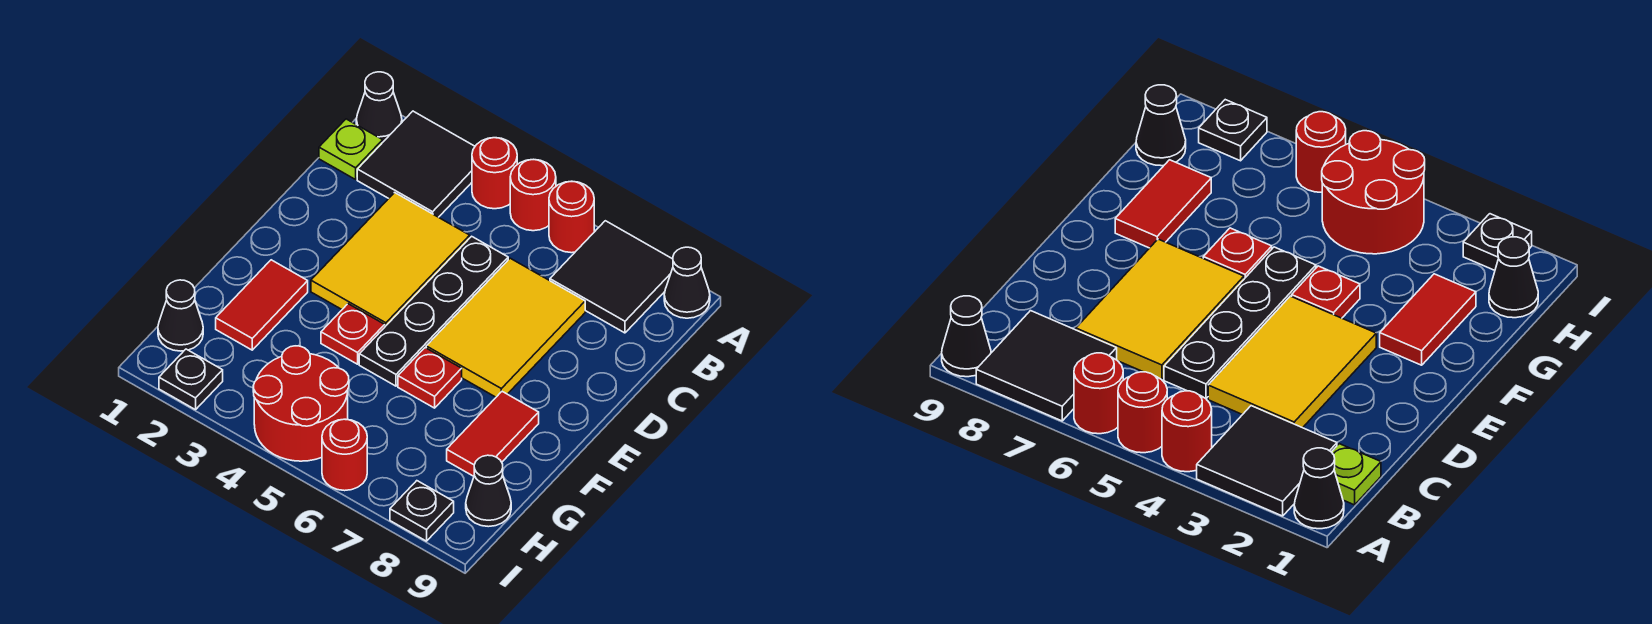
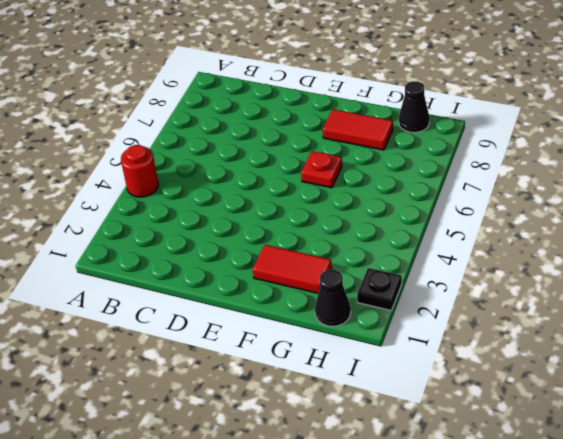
none -> black 1x1 cone [356,72,402,142]
none -> black 2x2 tile [357,111,475,217]
none -> red 1x1 round brick [510,160,556,231]

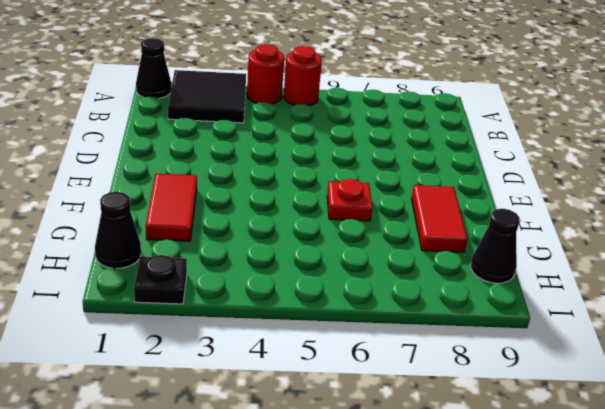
none -> red 1x1 round brick [549,181,594,253]
none -> black 2x2 tile [550,221,673,333]
none -> black 1x1 cone [664,247,710,318]

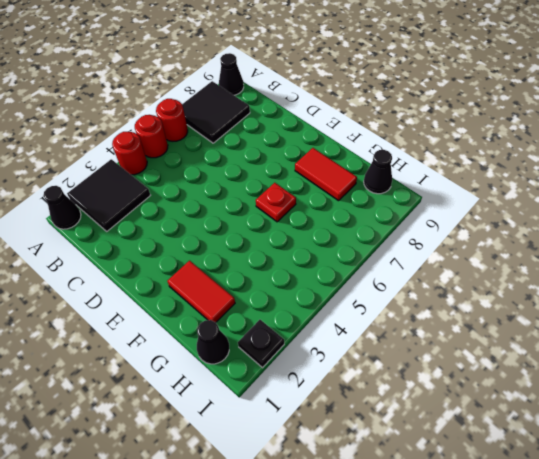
none -> lime 1x1 plate [319,119,383,179]
none -> yellow 2x3 tile [311,193,470,326]
none -> black 1x4 plate [359,236,508,386]

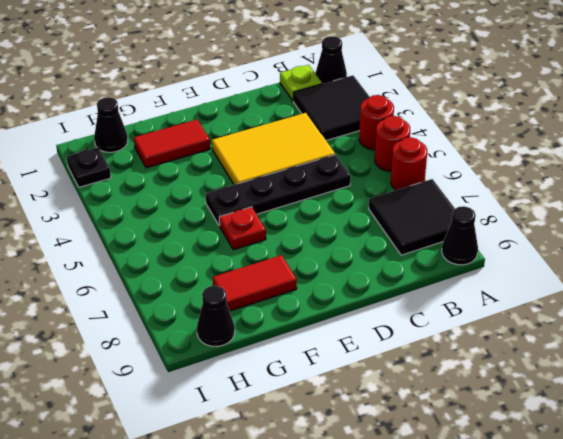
none -> yellow 2x3 tile [426,258,585,397]
none -> red 1x1 plate [321,304,385,364]
none -> red 2x2 round brick [253,346,349,461]

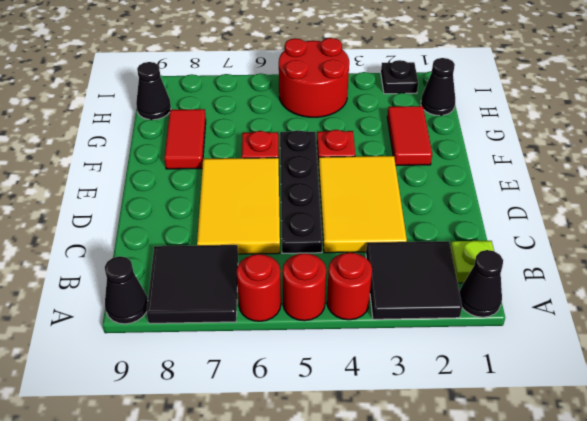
none -> red 1x1 round brick [322,419,367,491]
none -> black 1x1 plate [390,481,454,541]

